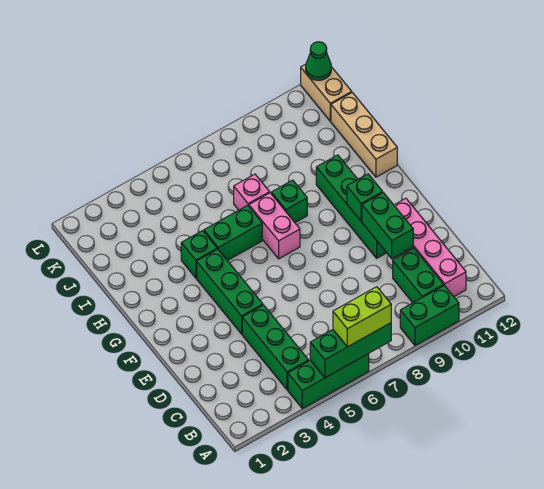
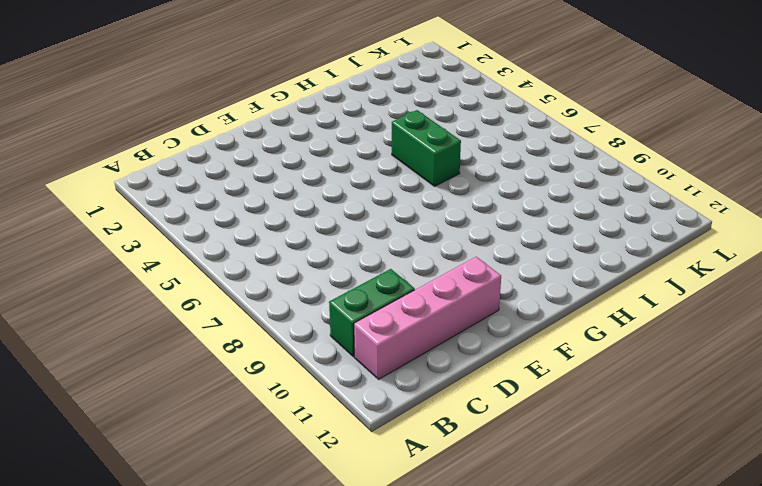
none -> green 1x3 brick [288,354,369,408]
none -> green 1x2 brick [400,285,459,345]
none -> green 1x3 brick [242,305,309,390]

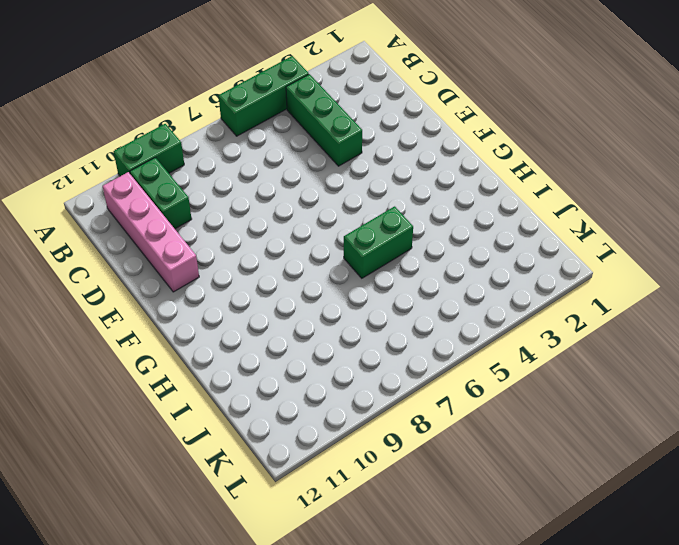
none -> green 1x3 brick [197,249,263,334]
none -> green 1x4 brick [316,155,387,258]
none -> pink 1x2 brick [249,193,300,259]

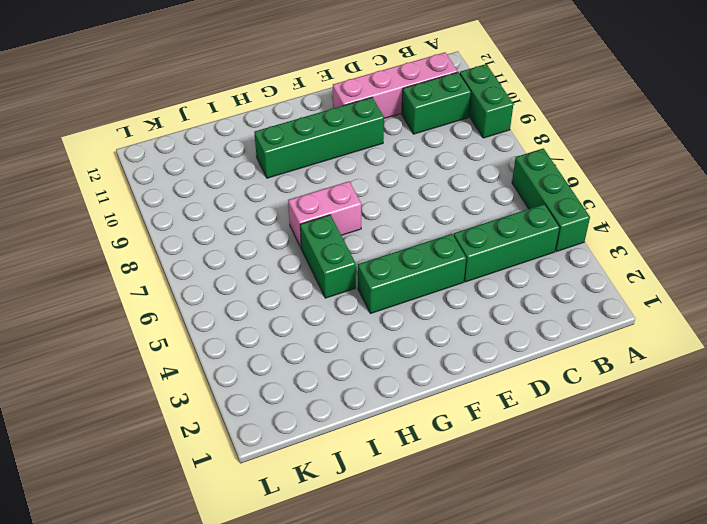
none -> green 1x1 brick [181,231,217,278]
none -> green 1x1 brick [271,180,307,223]
none -> tan 1x3 brick [331,93,397,177]

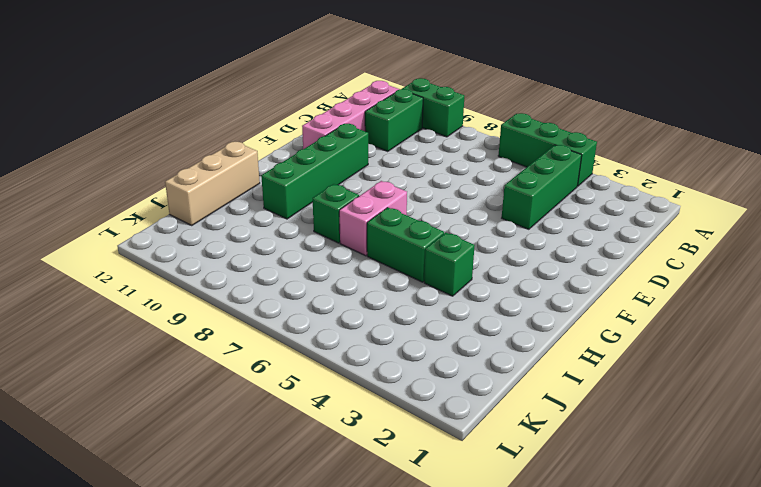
none -> green 1x3 brick [197,249,263,334]
none -> pink 1x1 brick [234,174,270,210]
none -> tan 1x2 brick [301,64,352,121]

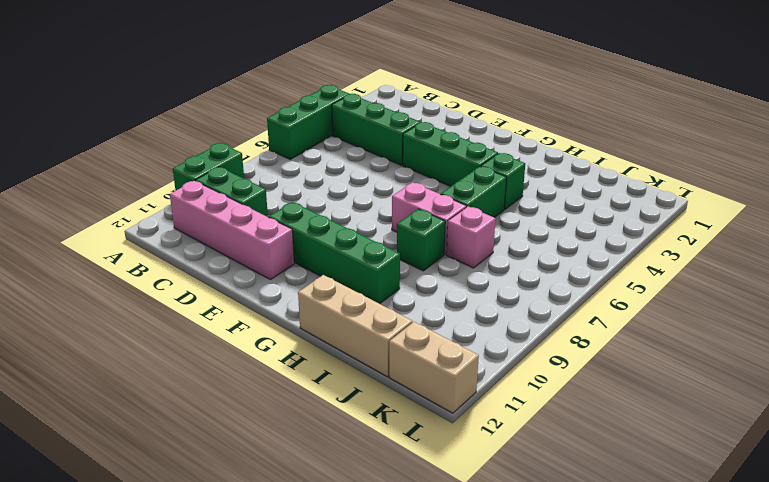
none -> green 1x3 brick [310,323,391,378]
none -> green 1x2 brick [362,193,413,259]
none -> green 1x1 brick [347,174,383,221]

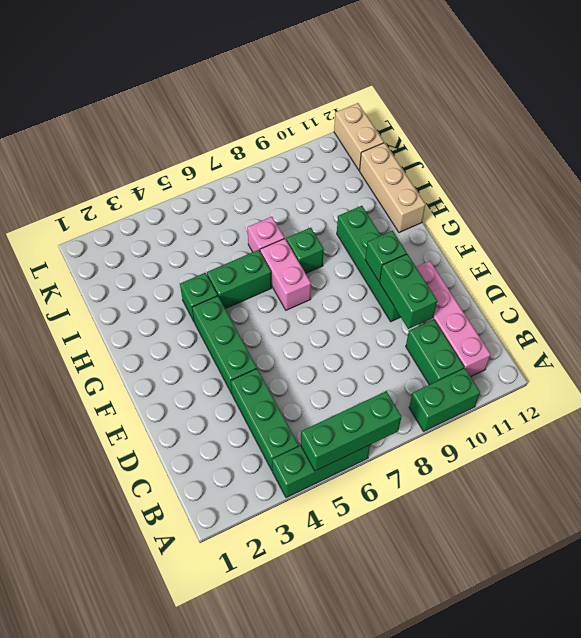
none -> green 1x1 cone [306,42,331,80]
none -> lime 1x2 brick [333,287,391,347]

